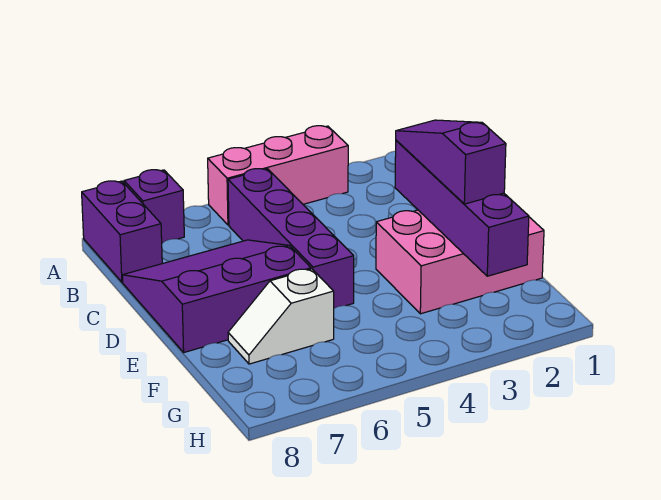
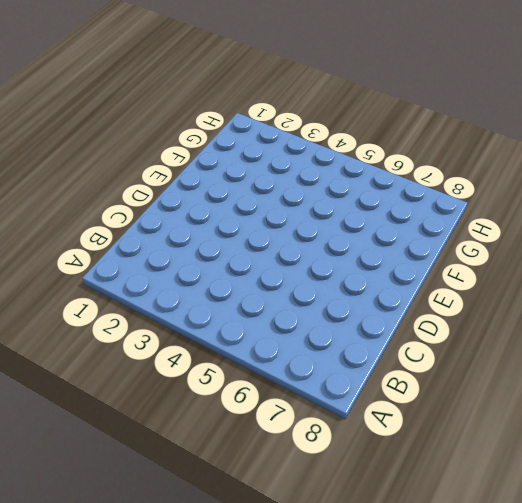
none -> pink 1x3 brick [208,126,348,225]
none -> purple 1x1 brick [124,170,184,243]

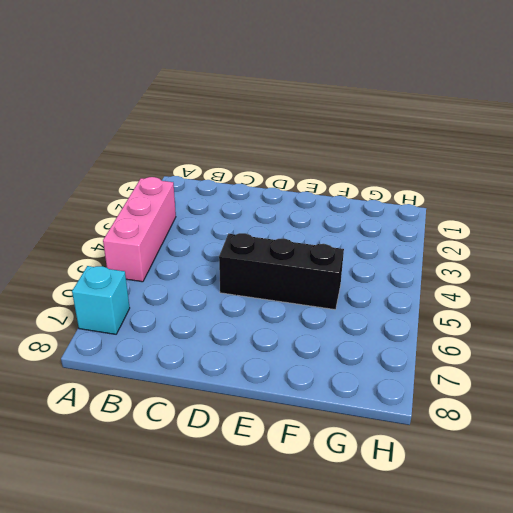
cyan 1x1 brick [72,266,130,334] -> purple 1x1 brick [124,170,184,243]
black 1x3 brick [219,233,344,310] -> purple 1x4 brick [228,169,354,308]
none -> purple 1x2 brick [82,181,162,282]
none -> purple 3x3 slope [123,240,311,352]

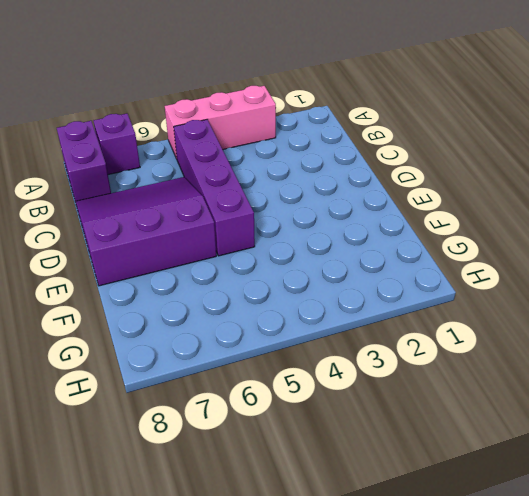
none -> pink 2x3 brick [376,210,544,314]
none -> white 1x2 slope [228,269,334,364]

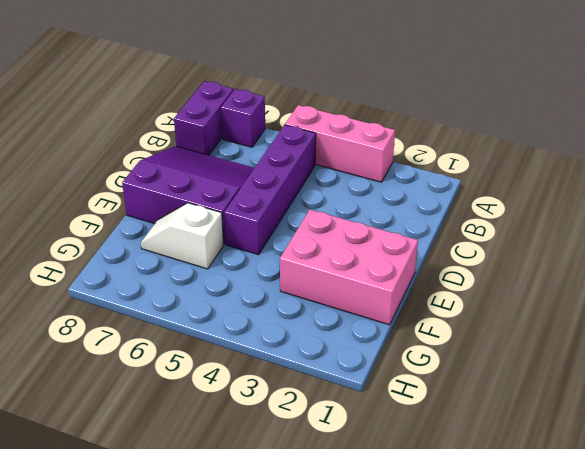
none -> purple 1x4 brick [395,140,529,276]
none -> purple 1x3 slope [396,120,506,204]

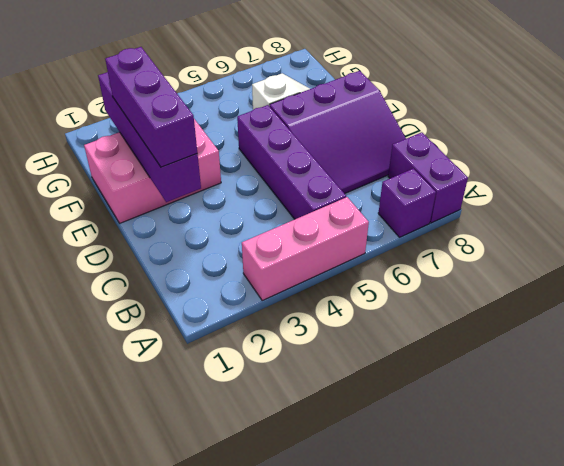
purple 1x3 brick [105,47,197,167] -> purple 1x3 slope [396,120,506,204]

